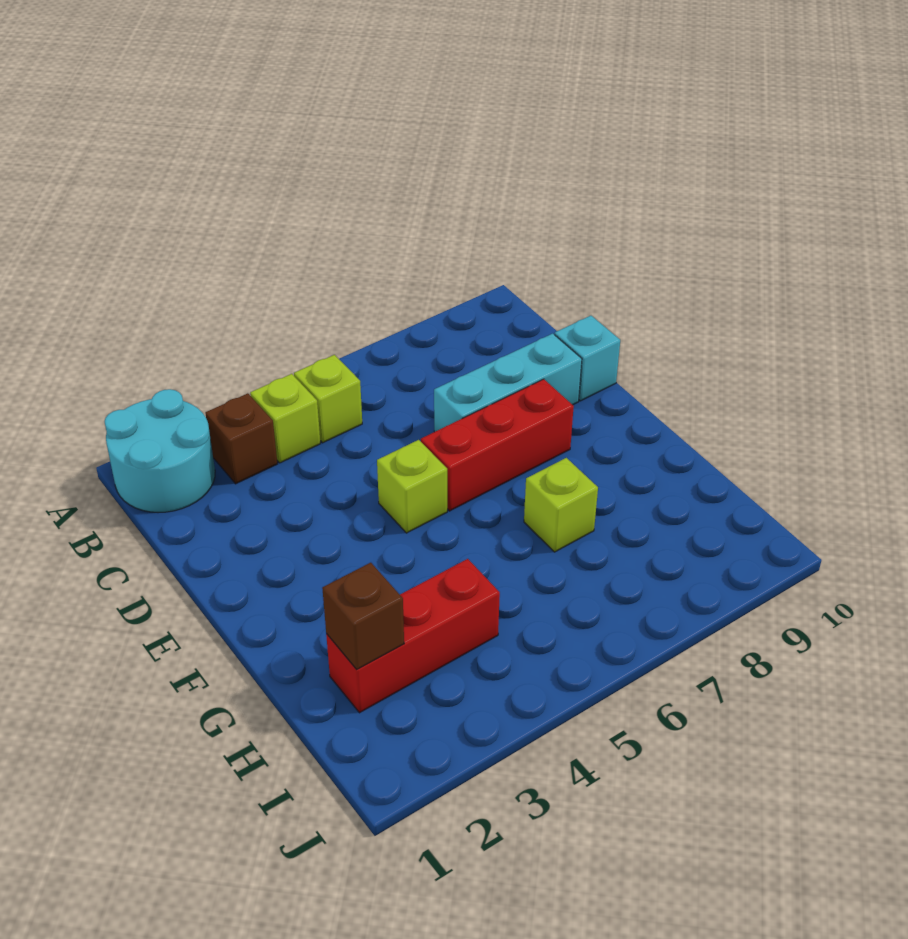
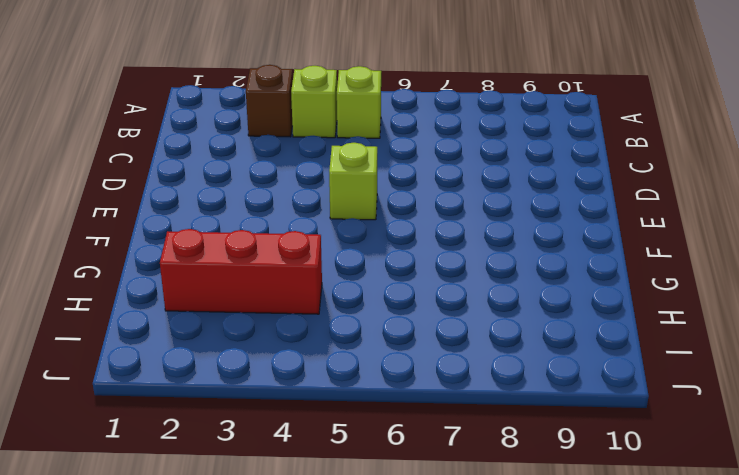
none -> cyan 2x2 round brick [105,389,215,513]
none -> cyan 1x3 brick [434,333,582,432]

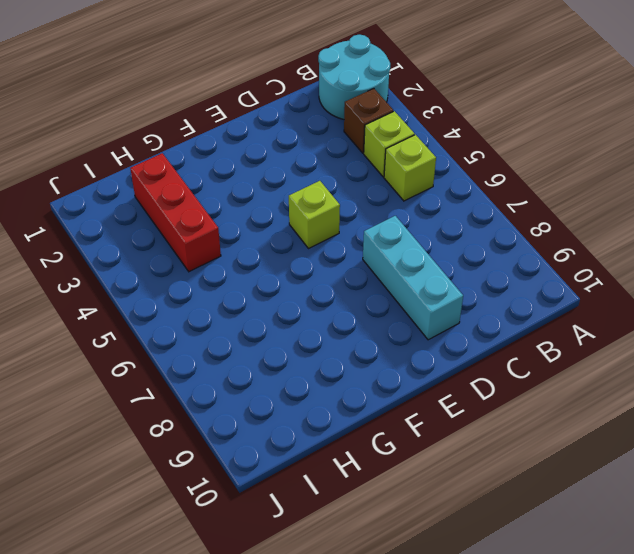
none -> cyan 1x1 brick [555,316,620,401]
none -> red 1x3 brick [421,379,574,511]

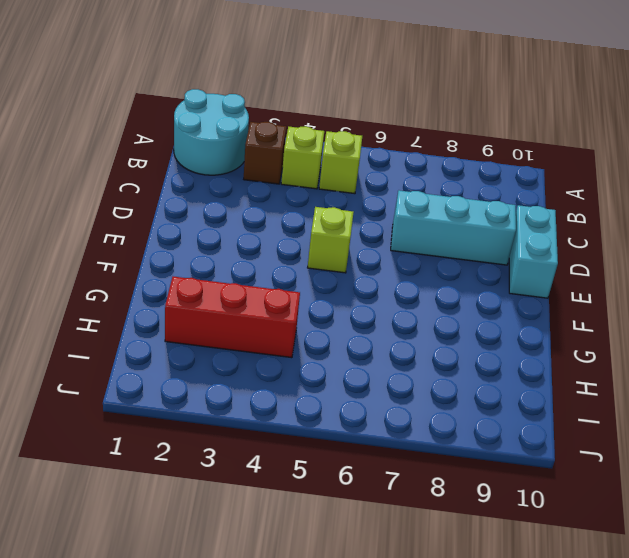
cyan 1x2 brick [509,205,558,298] -> cyan 1x1 brick [555,316,620,401]
none -> red 1x3 brick [421,379,574,511]
none -> lime 1x1 brick [524,458,598,552]

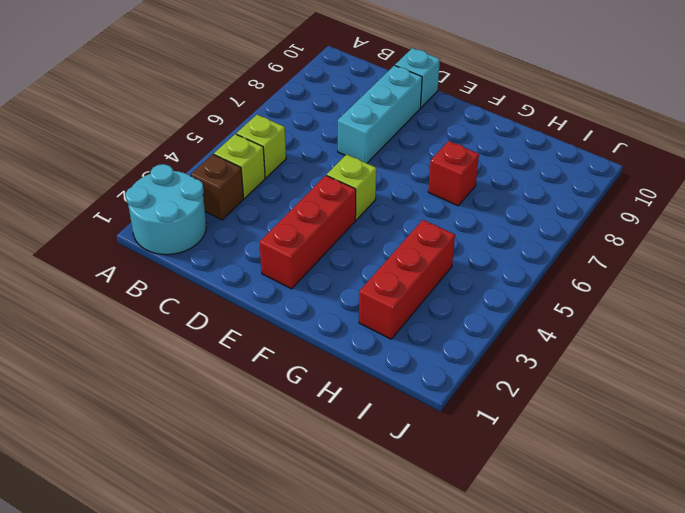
red 1x3 brick [259,175,356,289] -> red 1x3 brick moved to [421,379,574,511]
red 1x1 brick [428,141,479,206] -> lime 1x1 brick [524,458,598,552]
none -> brown 1x1 brick [322,563,404,669]

